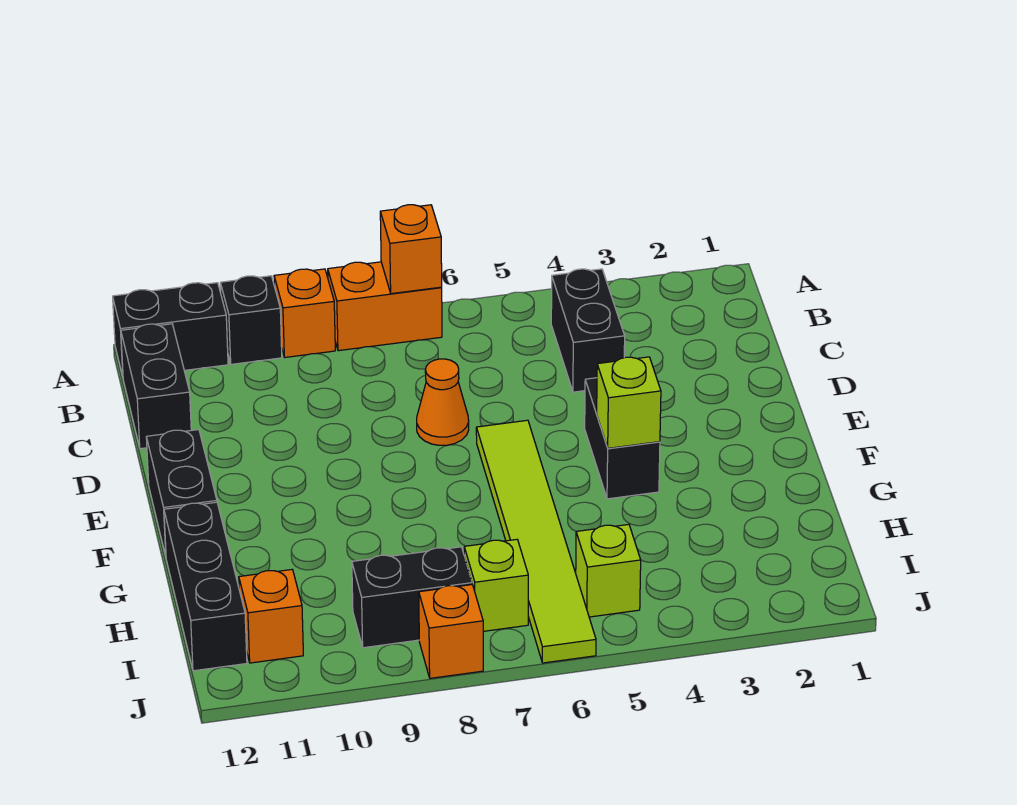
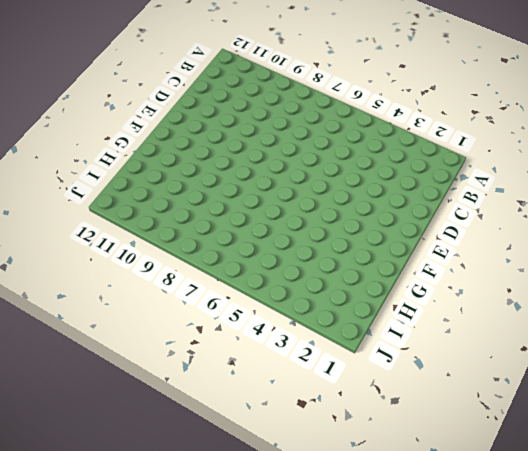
none -> orange 1x2 brick [328,262,442,351]
none -> orange 1x1 brick [274,269,335,357]
none -> black 1x1 brick [220,276,282,364]

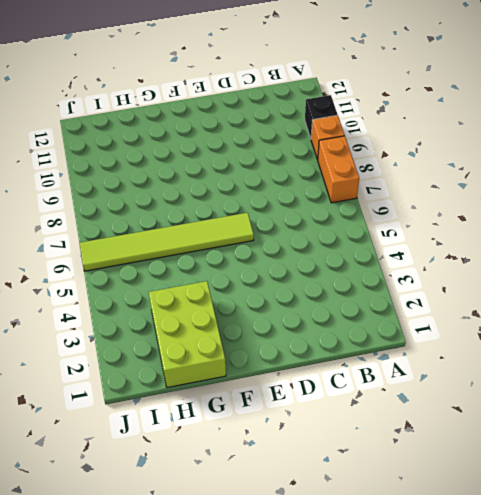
lime 2x3 brick [149,281,226,388] -> none
none -> black 1x2 brick [113,283,228,377]
none -> black 1x2 brick [551,269,625,392]
none -> black 1x2 brick [121,324,191,449]

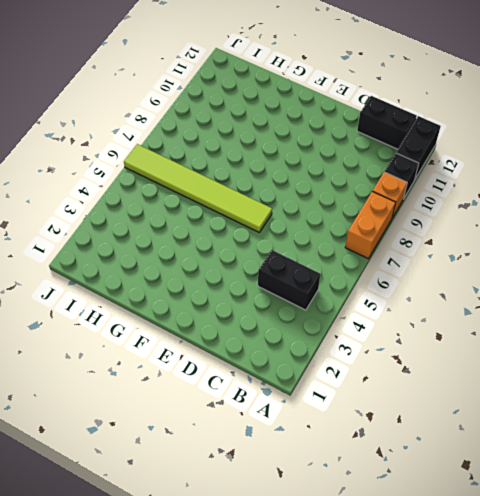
none -> orange 1x1 cone [417,359,469,445]
none -> black 1x2 brick [585,378,660,499]
none -> black 1x2 brick [146,430,217,556]

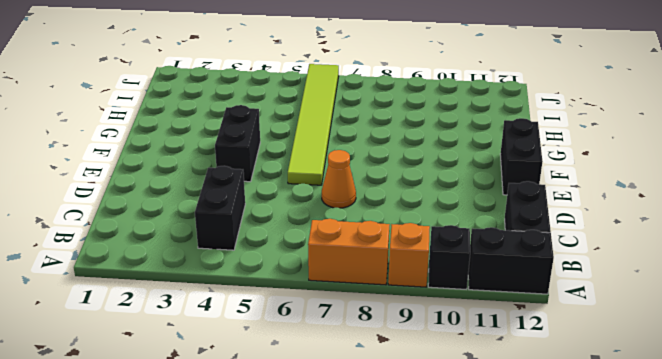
none -> black 1x3 brick [164,502,247,671]
none -> lime 1x1 brick [576,524,641,617]
none -> lime 1x1 brick [464,539,528,631]

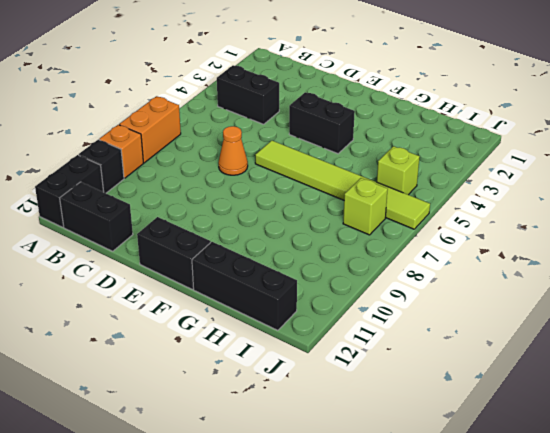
none -> black 1x2 brick [352,547,472,648]
none -> orange 1x1 brick [239,570,303,663]
none -> orange 1x1 brick [419,585,483,678]

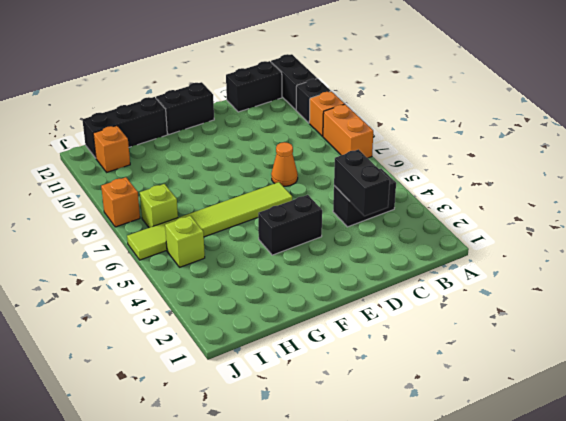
black 1x2 brick [334,149,390,216] -> black 1x2 brick moved to [352,547,472,648]
none -> orange 1x1 brick [380,205,442,294]
none -> lime 1x1 brick [597,357,661,448]

